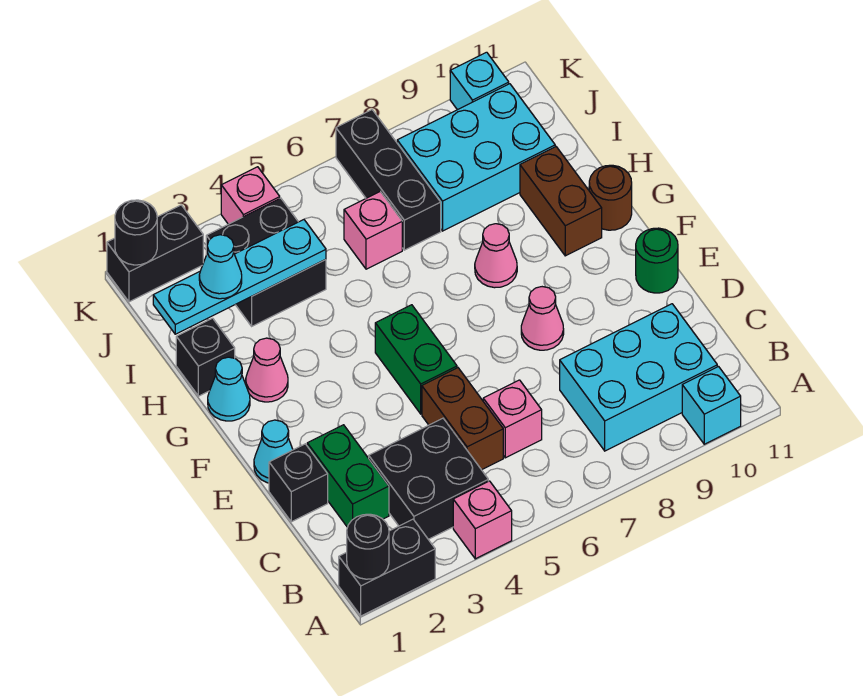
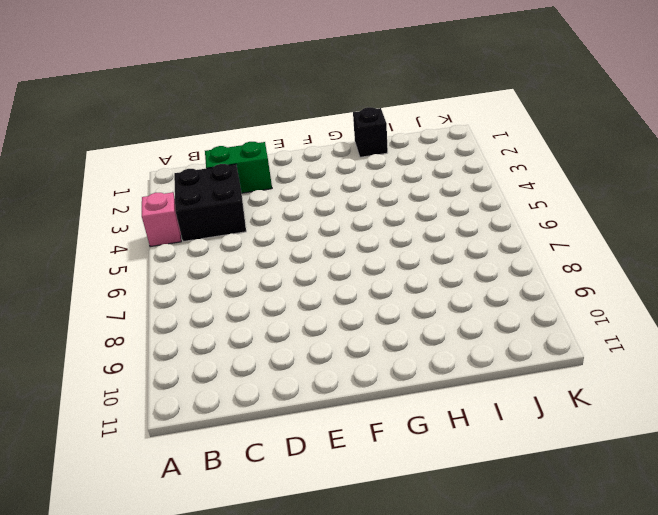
none -> black 1x2 brick [339,519,435,616]
none -> cyan 1x1 brick [682,367,741,444]
none -> cyan 2x3 brick [560,304,717,451]
none -> brown 1x2 brick [422,368,503,470]

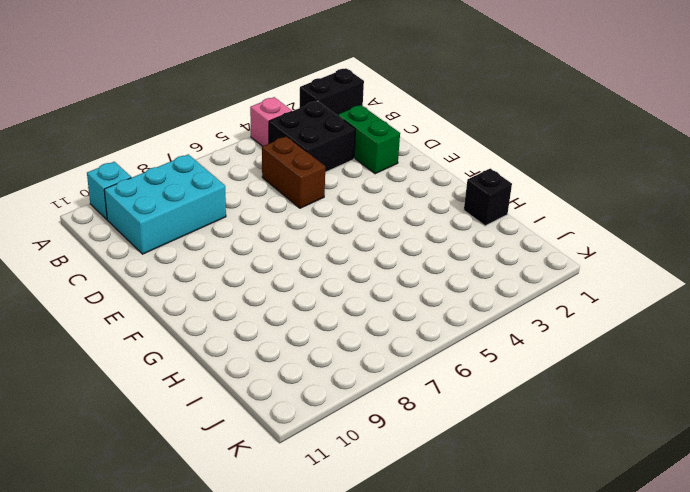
none -> pink 1x1 brick [483,380,542,458]
none -> black 1x1 brick [269,444,328,522]
none -> cyan 1x1 cone [254,420,293,483]
none -> green 1x2 brick [375,305,457,414]

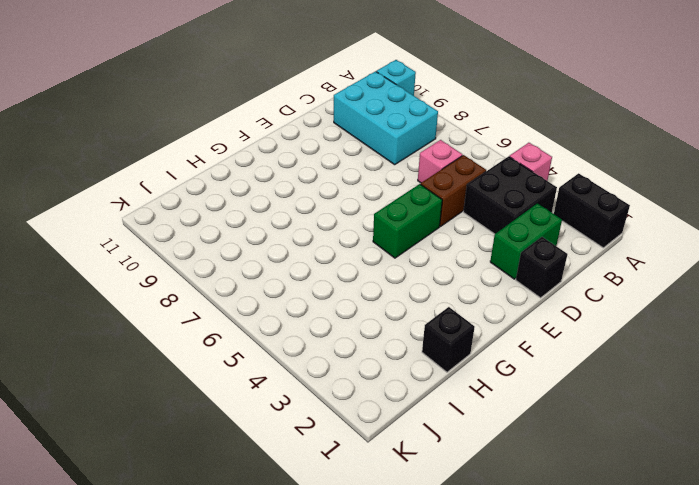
none -> cyan 1x1 cone [254,420,293,483]
none -> pink 1x1 cone [521,287,564,350]
none -> green 1x1 round brick [636,228,678,293]
none -> cyan 1x1 cone [208,357,250,421]

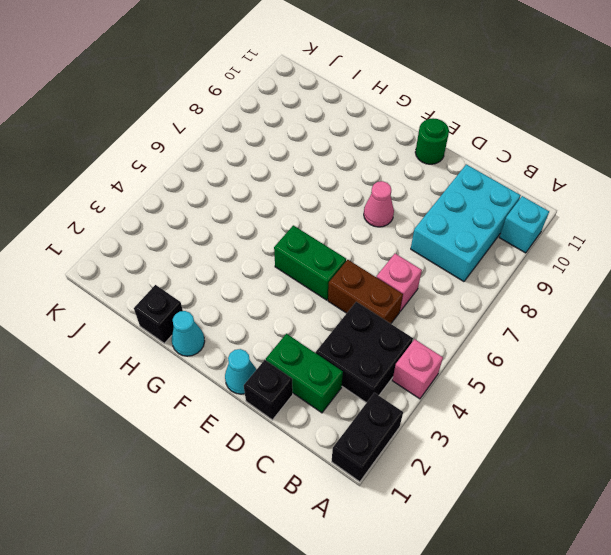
none -> pink 1x1 cone [246,338,288,402]
none -> pink 1x1 cone [475,224,517,288]
none -> brown 1x2 brick [520,147,602,256]
none -> brown 1x1 round brick [589,165,632,230]

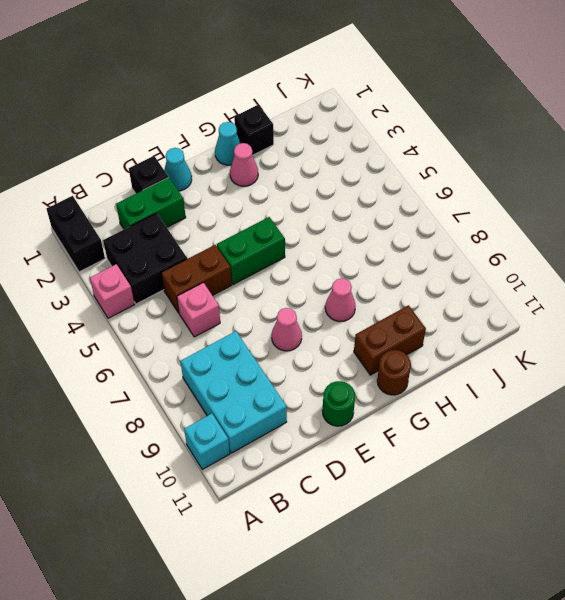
none -> black 2x2 brick [206,198,326,326]
none -> pink 1x1 brick [344,192,402,269]
none -> black 1x3 brick [336,110,441,250]
none -> cyan 2x3 brick [397,84,555,231]

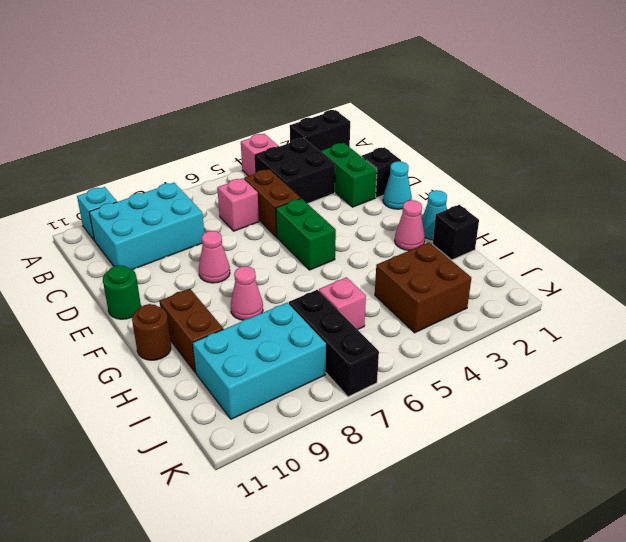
brown 2x2 brick [375,242,471,333] -> black 2x2 brick [206,198,326,326]
none -> black 1x2 brick [107,205,203,302]
none -> pink 1x1 brick [221,167,280,224]
none -> cyan 1x1 brick [450,52,509,110]
none -> black 1x1 round brick [347,514,389,579]

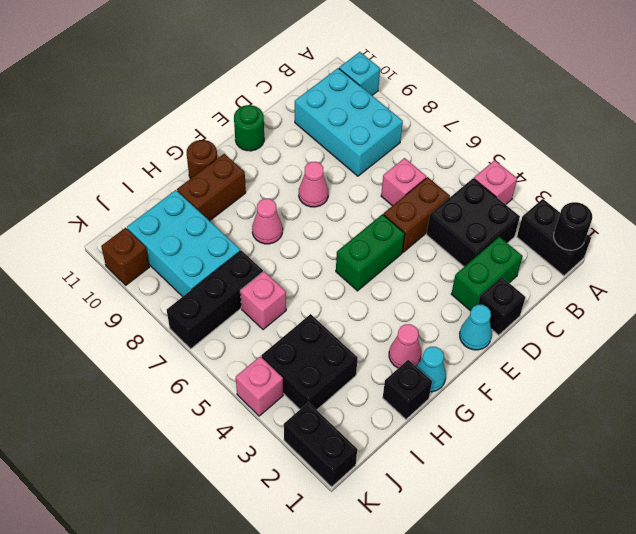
brown 1x1 brick [101,228,150,285] -> cyan 1x1 brick [450,52,509,110]
none -> cyan 1x4 plate [153,220,326,334]
none -> black 1x1 round brick [115,200,157,265]
none -> cyan 1x1 cone [199,235,242,299]

